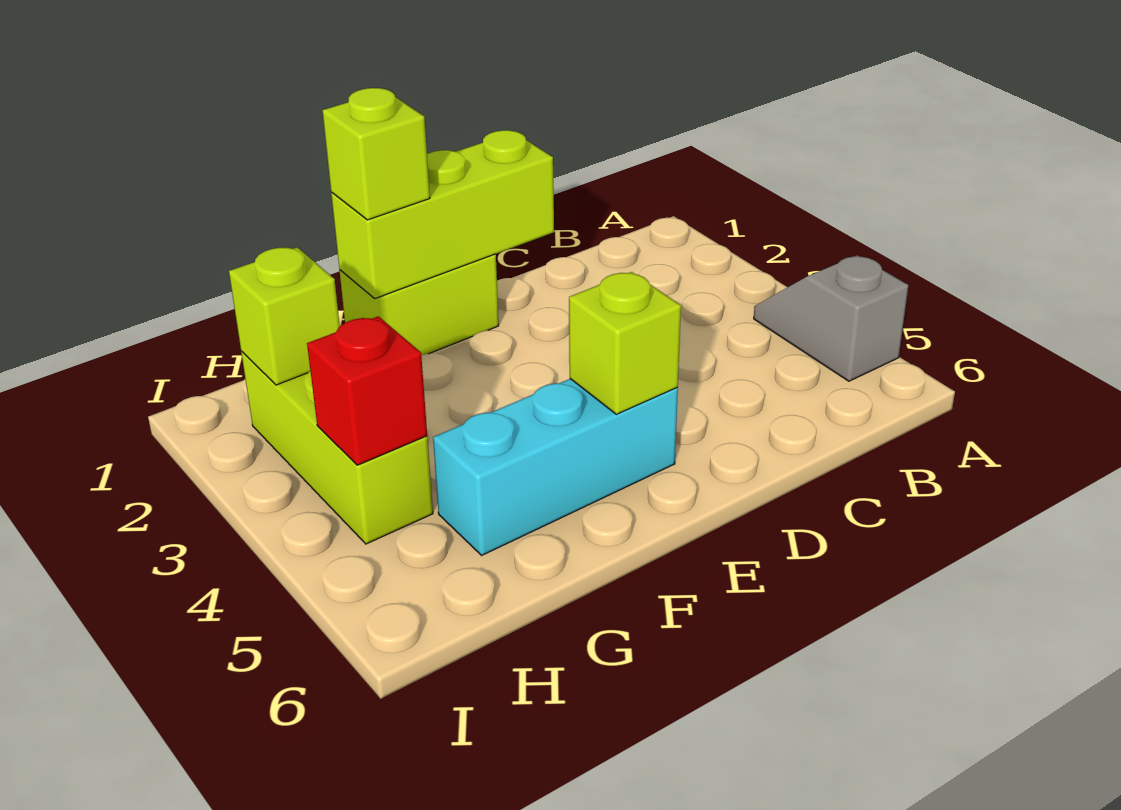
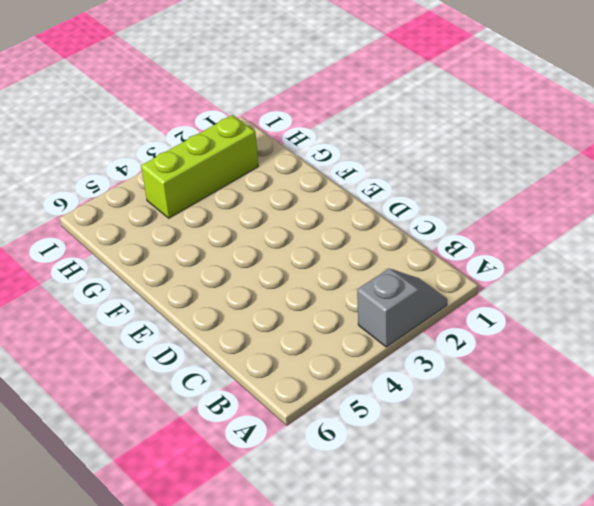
grey 1x2 slope [357,269,447,347] -> grey 1x2 slope moved to [754,255,909,381]
none -> lime 1x2 brick [339,254,499,355]
none -> cyan 1x3 brick [433,379,678,555]

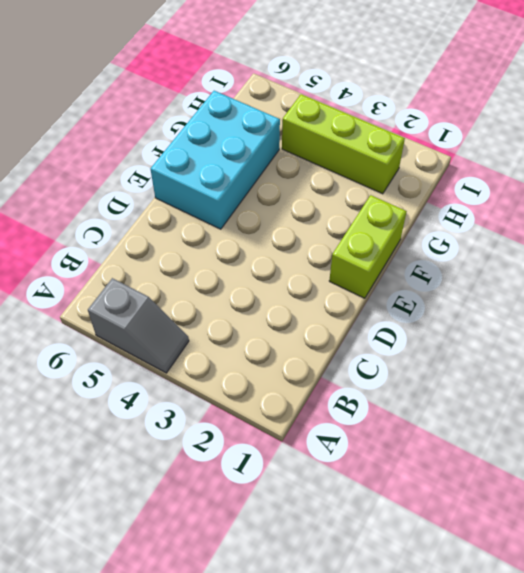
cyan 2x3 brick [151,91,280,229] -> cyan 1x3 brick [433,379,678,555]
none -> lime 1x3 brick [331,130,554,298]
none -> lime 1x1 brick [569,272,681,414]

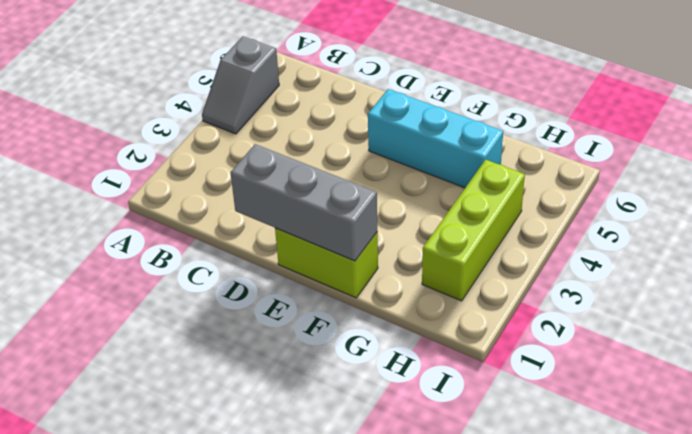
grey 1x3 brick [231,144,377,261] -> lime 1x3 brick [331,130,554,298]
none -> lime 1x1 brick [569,272,681,414]
none -> lime 1x1 brick [229,247,340,385]

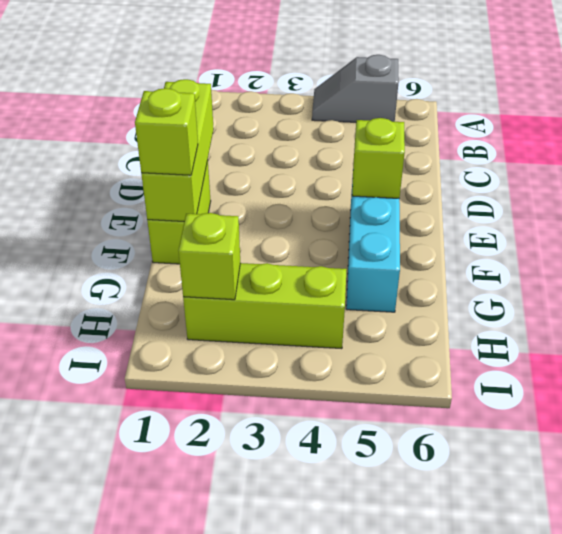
none -> red 1x1 brick [307,316,427,465]

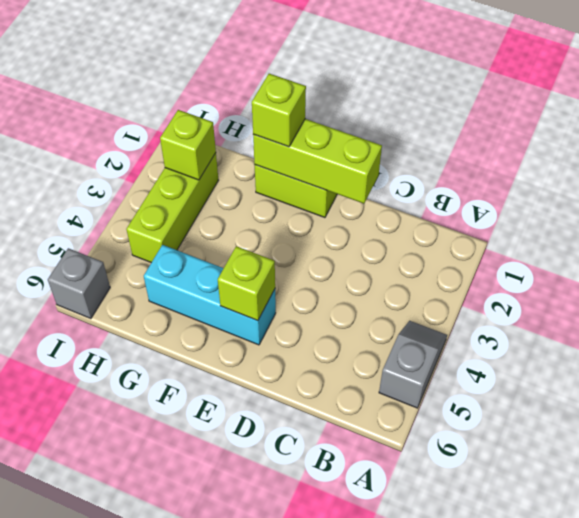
grey 1x1 brick [48,248,110,319] -> none
none -> red 1x1 brick [307,316,427,465]

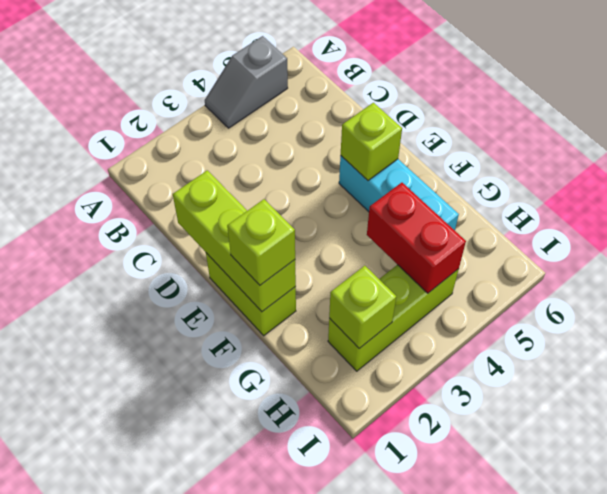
red 1x2 brick [367,183,466,293] -> red 1x1 brick [307,316,427,465]

